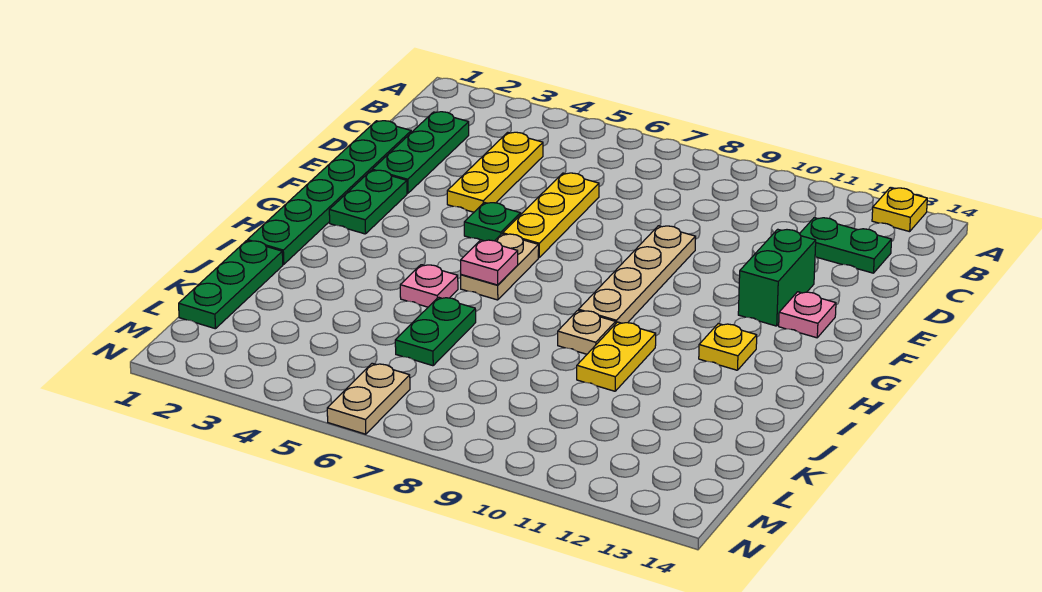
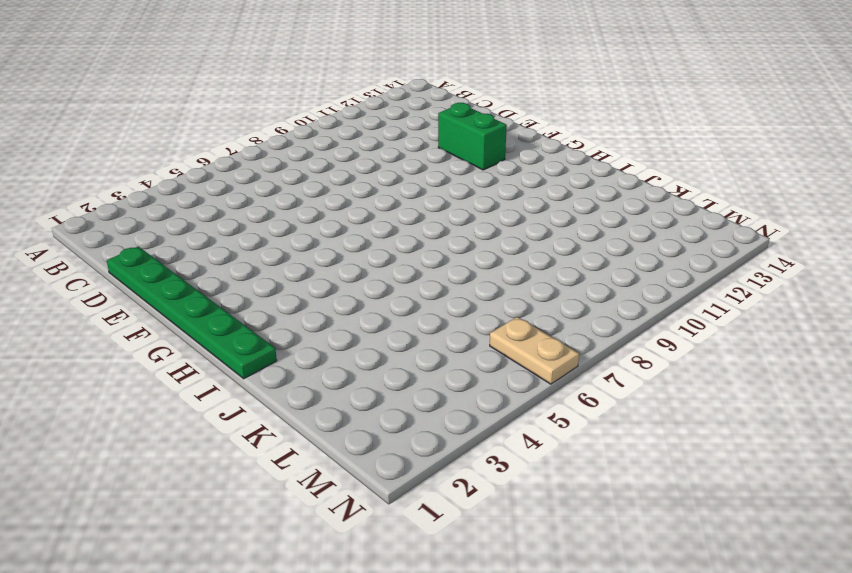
none -> yellow 1x1 plate [872,188,927,232]
none -> green 1x3 plate [372,112,469,193]
none -> yellow 1x3 plate [447,132,543,212]

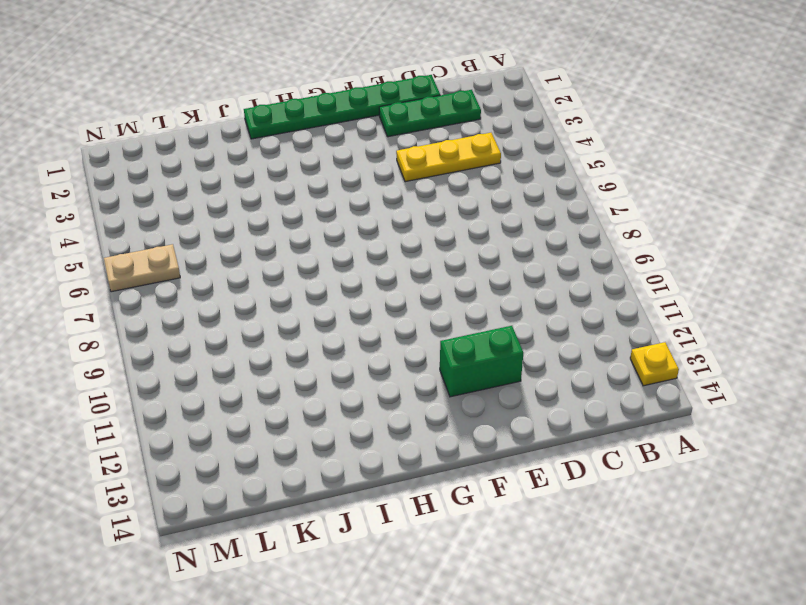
none -> green 1x2 plate [800,218,892,273]
none -> yellow 1x3 plate [503,173,599,257]
none -> tan 1x4 plate [579,226,696,323]

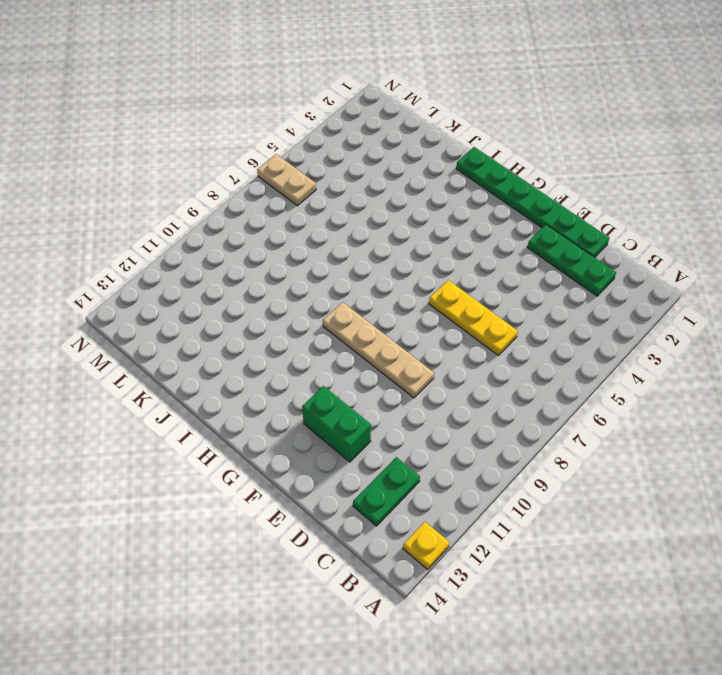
none -> yellow 1x3 plate [447,132,543,212]
none -> green 1x2 plate [329,170,407,234]
none -> green 1x1 plate [464,202,521,241]

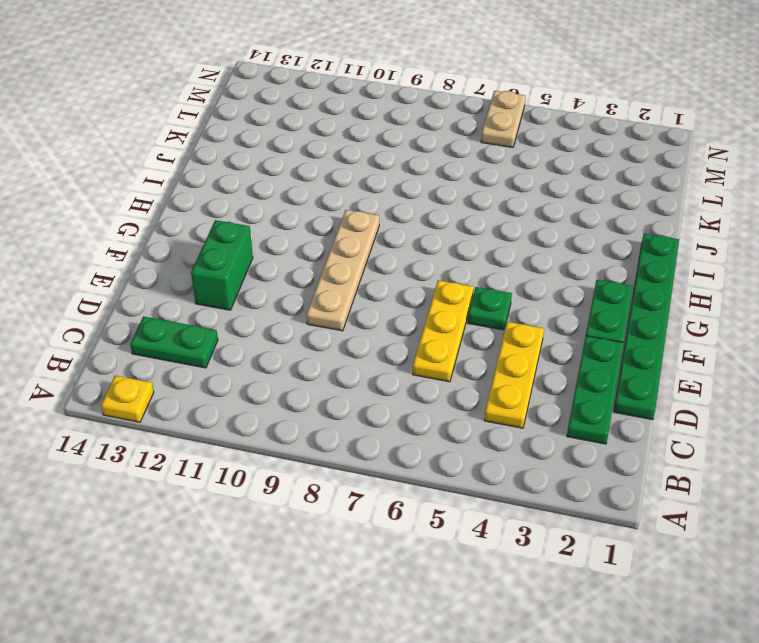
none -> pink 1x1 plate [779,292,836,338]
none -> tan 1x2 plate [461,234,539,300]
none -> yellow 1x1 plate [699,324,757,370]

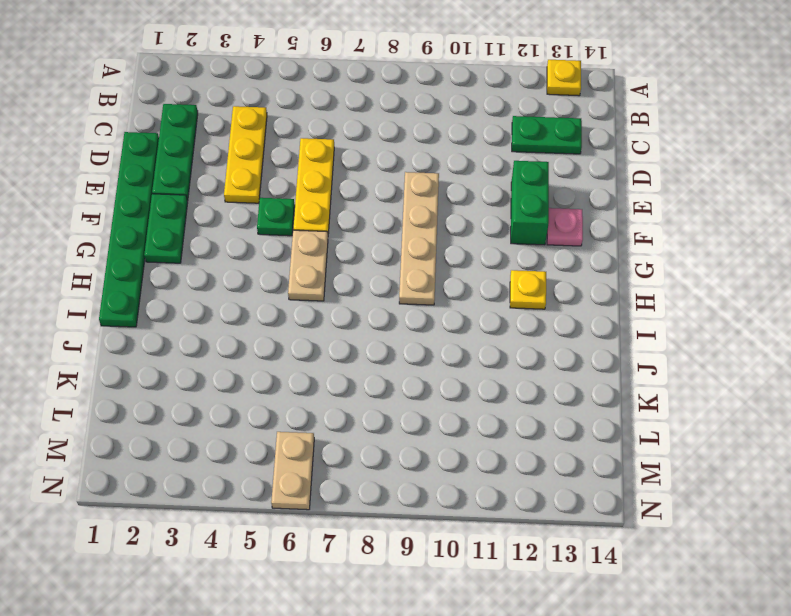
none -> pink 1x1 plate [400,265,458,307]
none -> tan 1x1 plate [558,310,616,354]
none -> yellow 1x2 plate [577,322,656,391]

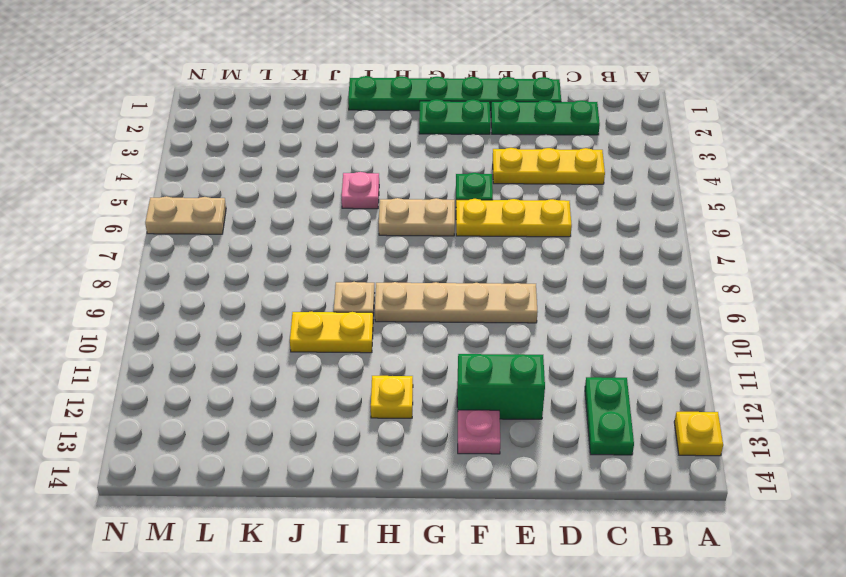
none -> green 1x3 plate [179,241,283,329]
none -> green 1x2 plate [395,297,476,366]
none -> pink 1x1 plate [461,240,518,285]

